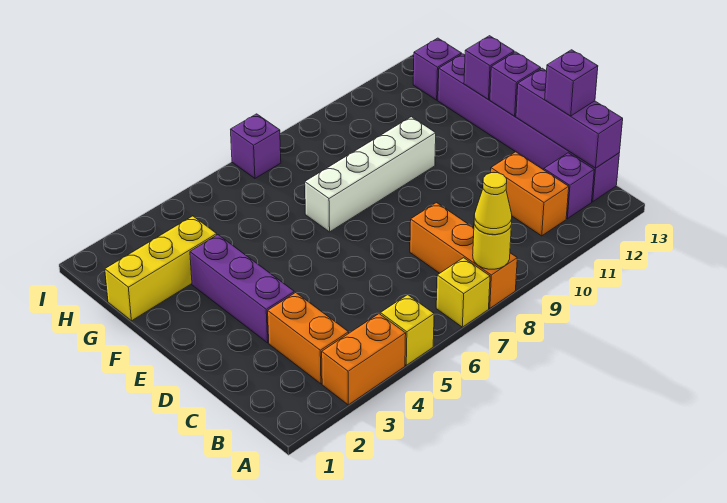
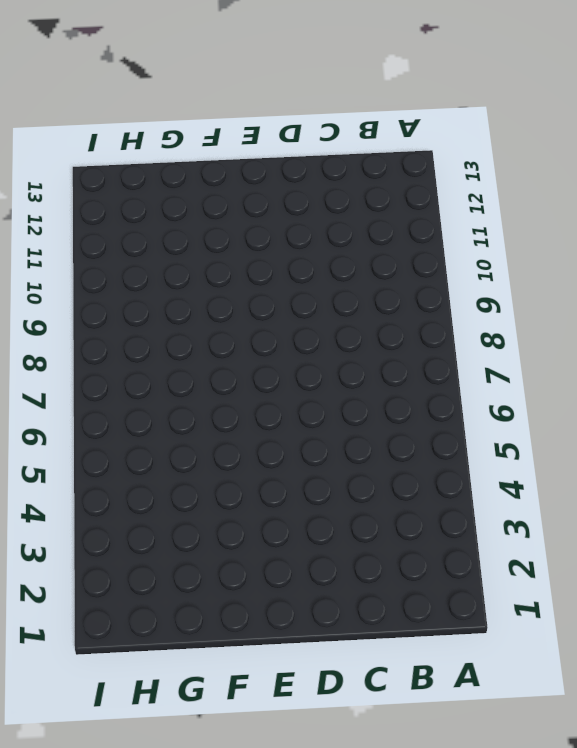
none -> orange 1x2 brick [322,314,406,405]
none -> yellow 1x1 brick [380,295,434,365]
none -> yellow 1x1 brick [436,258,490,327]

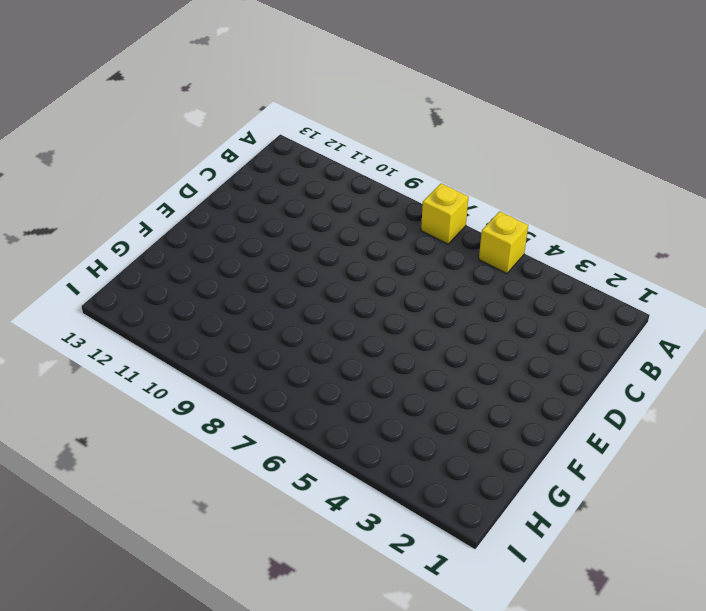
none -> orange 1x2 brick [322,314,406,405]
none -> orange 1x3 brick [410,203,517,308]
none -> orange 1x2 brick [268,293,349,384]

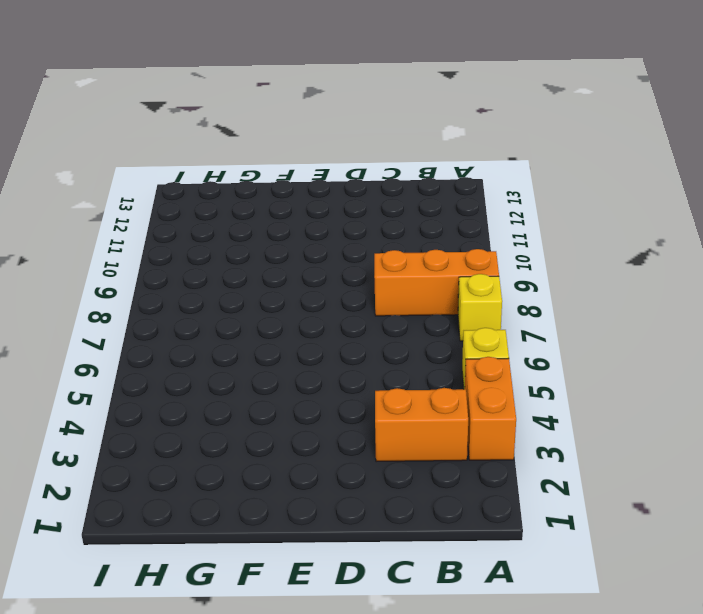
none -> orange 1x2 brick [491,152,569,236]
none -> purple 1x1 brick [544,153,594,219]
none -> purple 1x6 brick [438,54,619,202]

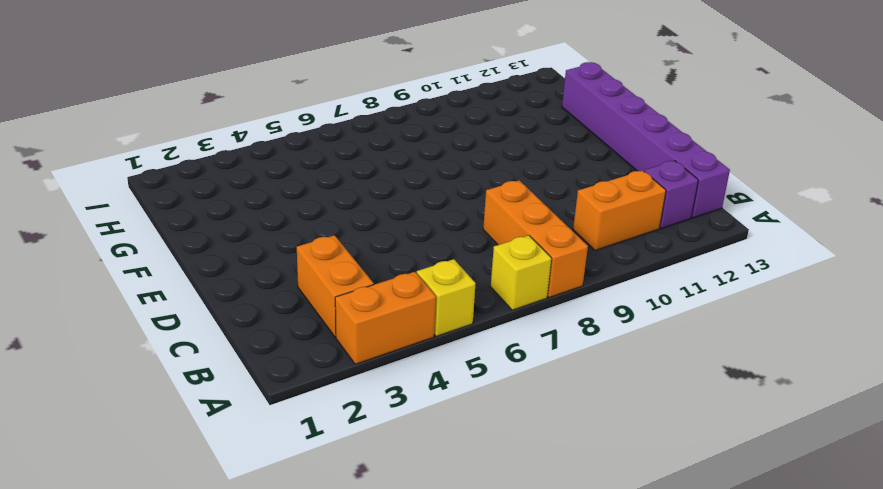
orange 1x2 brick [573,170,666,250] -> orange 1x2 brick turned to [491,152,569,236]
none -> purple 1x3 brick [190,235,294,343]
none -> white 1x4 brick [305,117,436,232]
none -> yellow 1x3 brick [105,216,217,321]

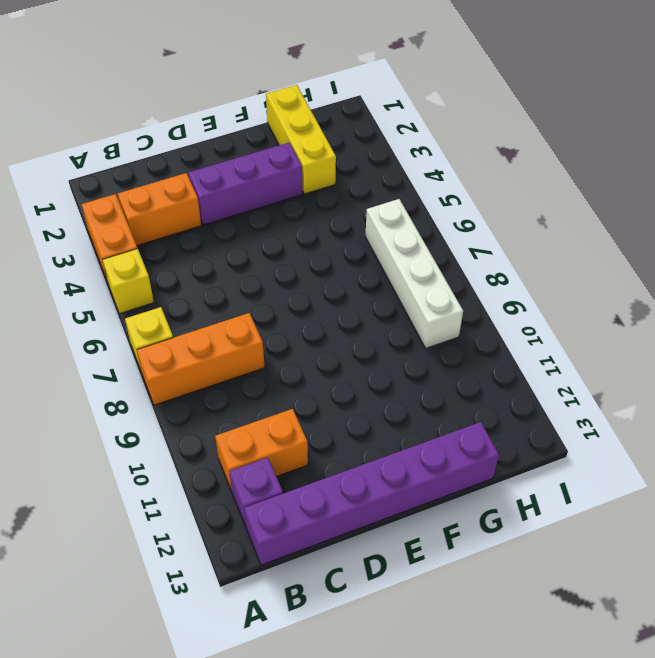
white 1x4 brick [365,199,463,348] -> white 1x4 brick moved to [305,117,436,232]
none -> purple 1x1 brick [413,38,462,100]
none -> purple 1x1 brick [231,114,281,178]
none -> yellow 1x1 round brick [473,224,511,269]

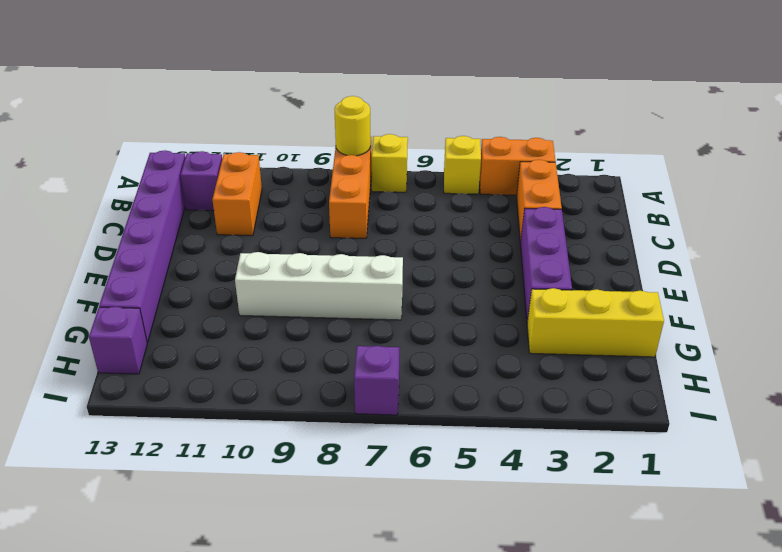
none -> purple 1x3 brick [516,68,623,168]
none -> purple 1x1 brick [490,52,541,116]
none -> purple 1x1 brick [464,36,514,100]

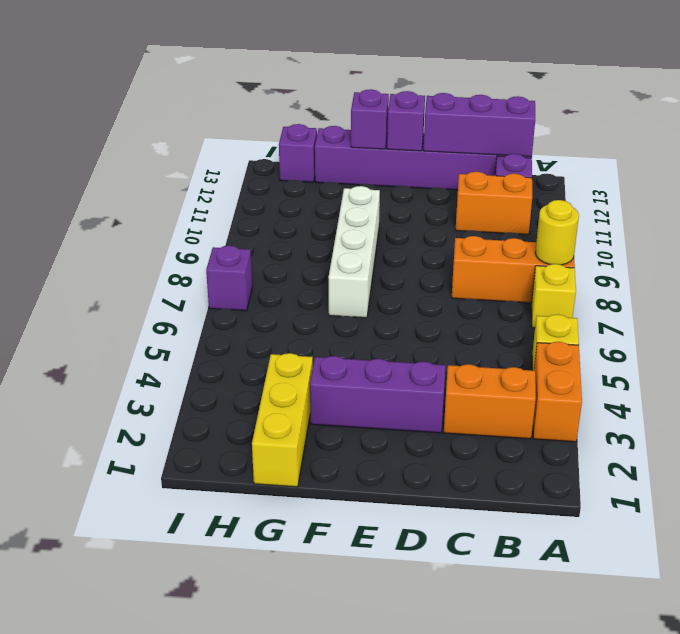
none -> yellow 1x1 cone [474,173,512,235]
none -> purple 1x1 brick [545,50,598,116]

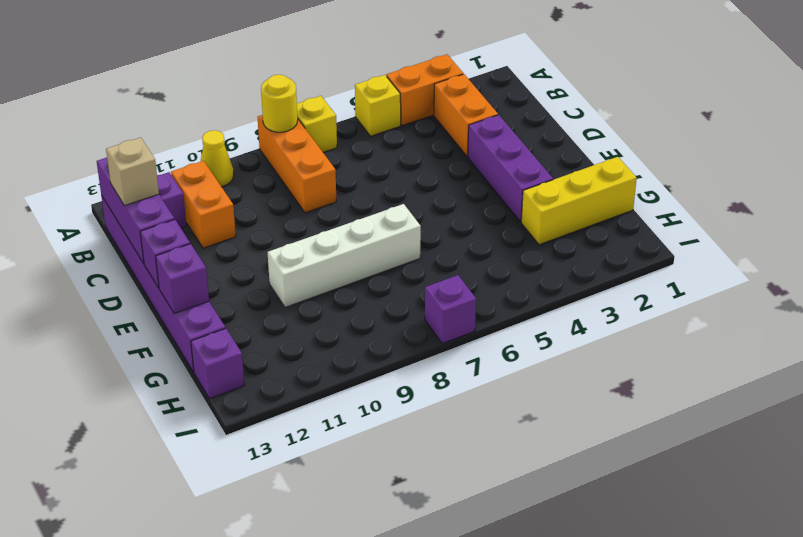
yellow 1x1 cone [201,130,234,187] -> yellow 1x1 cone moved to [474,173,512,235]
tan 1x1 brick [106,137,159,206] -> purple 1x1 brick [545,50,598,116]

